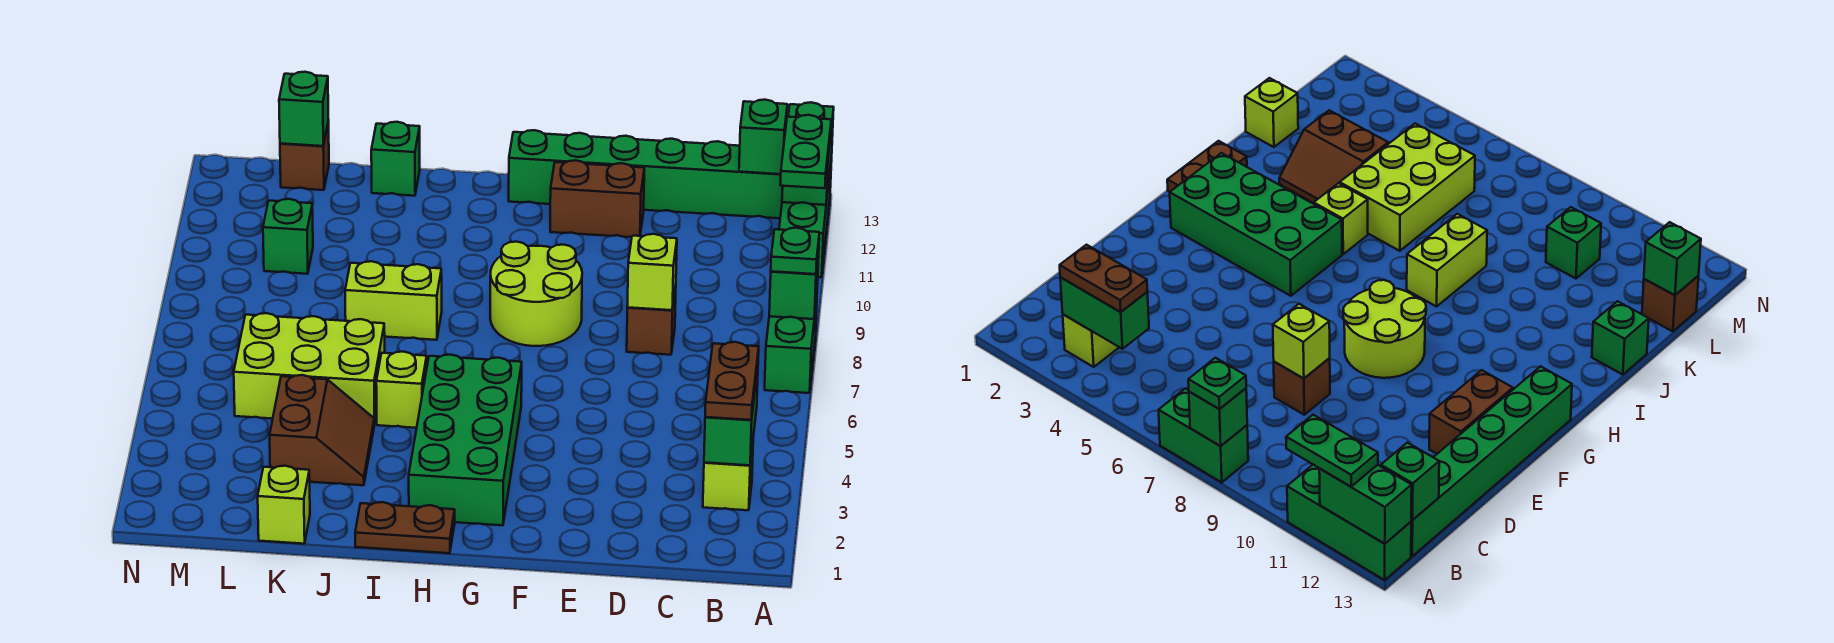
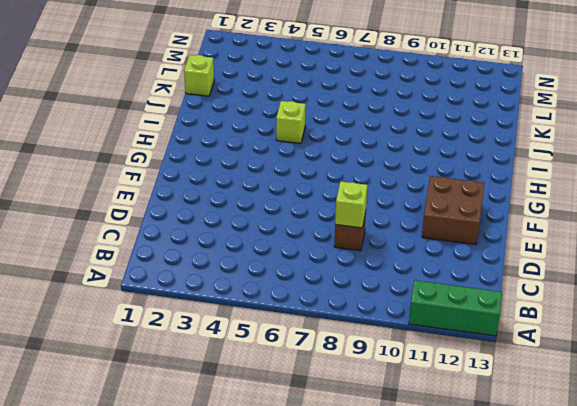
brown 2x2 brick [422,176,484,245] -> brown 1x2 brick [550,160,644,237]
none -> green 1x2 brick [765,299,817,393]
none -> lime 1x1 brick [703,445,753,510]
none -> green 1x6 brick [509,130,783,218]

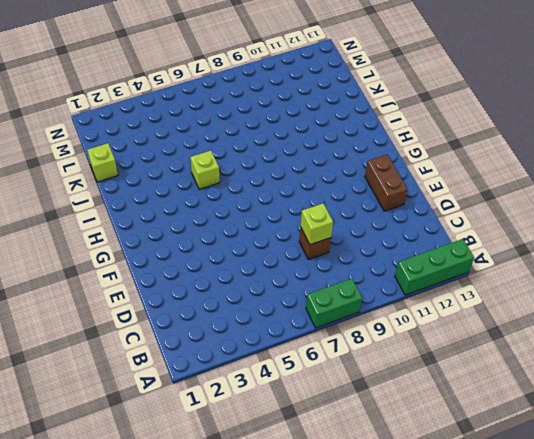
none -> lime 1x1 brick [703,445,753,510]
none -> green 1x6 brick [509,130,783,218]
none -> lime 2x2 round brick [490,242,582,346]

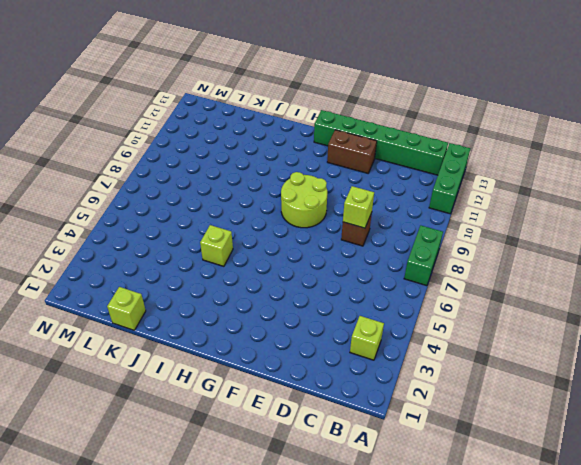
none -> green 2x4 brick [409,355,522,525]
none -> brown 1x2 plate [355,502,455,553]
none -> lime 1x2 brick [345,261,442,340]

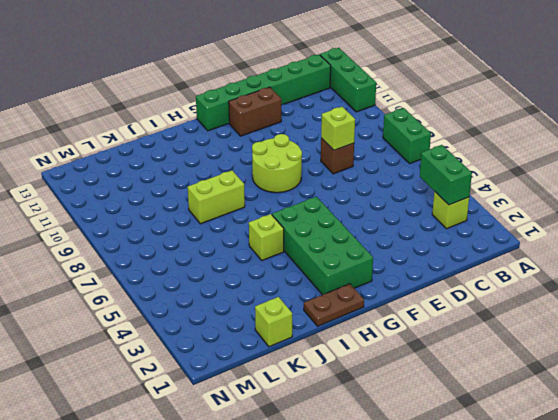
none -> brown 2x2 slope [270,375,374,485]
none -> lime 2x3 brick [234,313,385,425]
none -> green 1x1 brick [371,122,420,196]

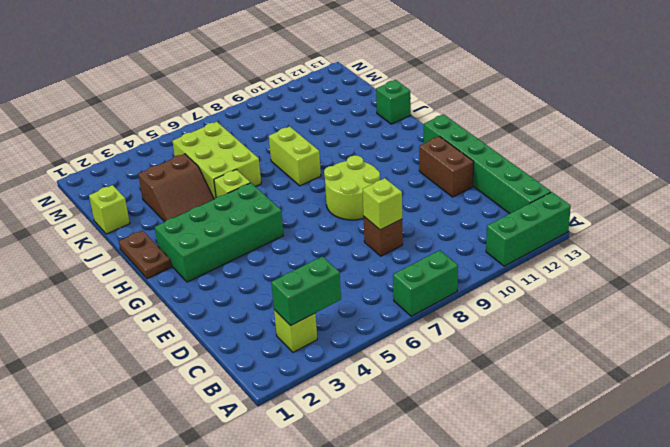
none -> green 1x1 brick [263,199,313,274]
none -> brown 1x1 brick [280,121,329,190]
none -> green 1x1 brick [769,251,819,319]

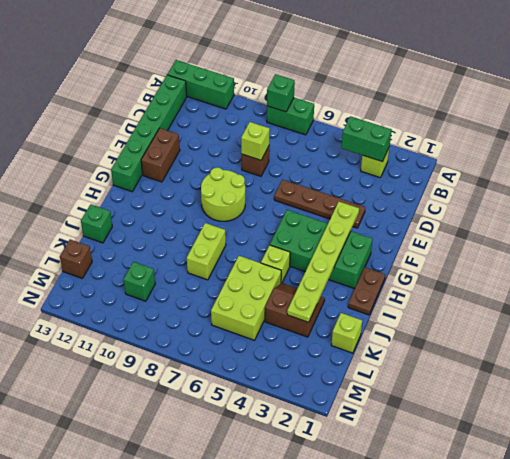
brown 1x4 plate [274,180,365,228] -> none
lime 1x6 plate [287,202,359,322] -> none
none -> green 1x2 brick [782,102,834,205]
none -> green 1x1 brick [739,100,787,174]
none -> green 1x1 brick [279,72,329,146]

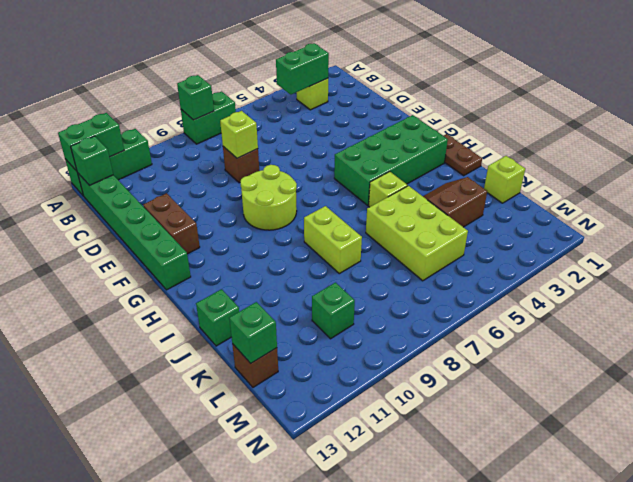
none -> green 1x1 plate [771,228,819,274]
none -> green 1x2 plate [780,115,831,188]
none -> brown 1x2 plate [705,342,759,420]

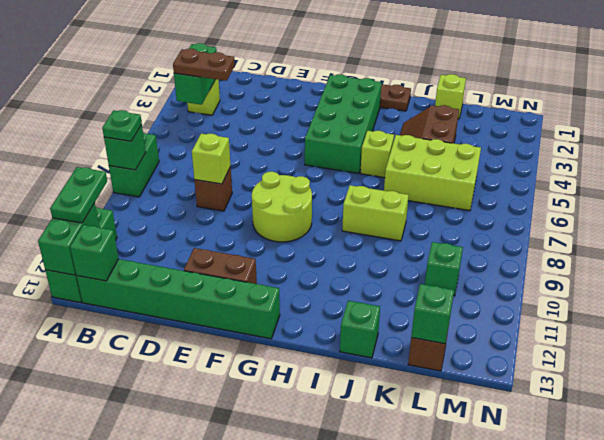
brown 1x2 plate [173,49,235,81] -> brown 1x2 plate turned to [705,342,759,420]

